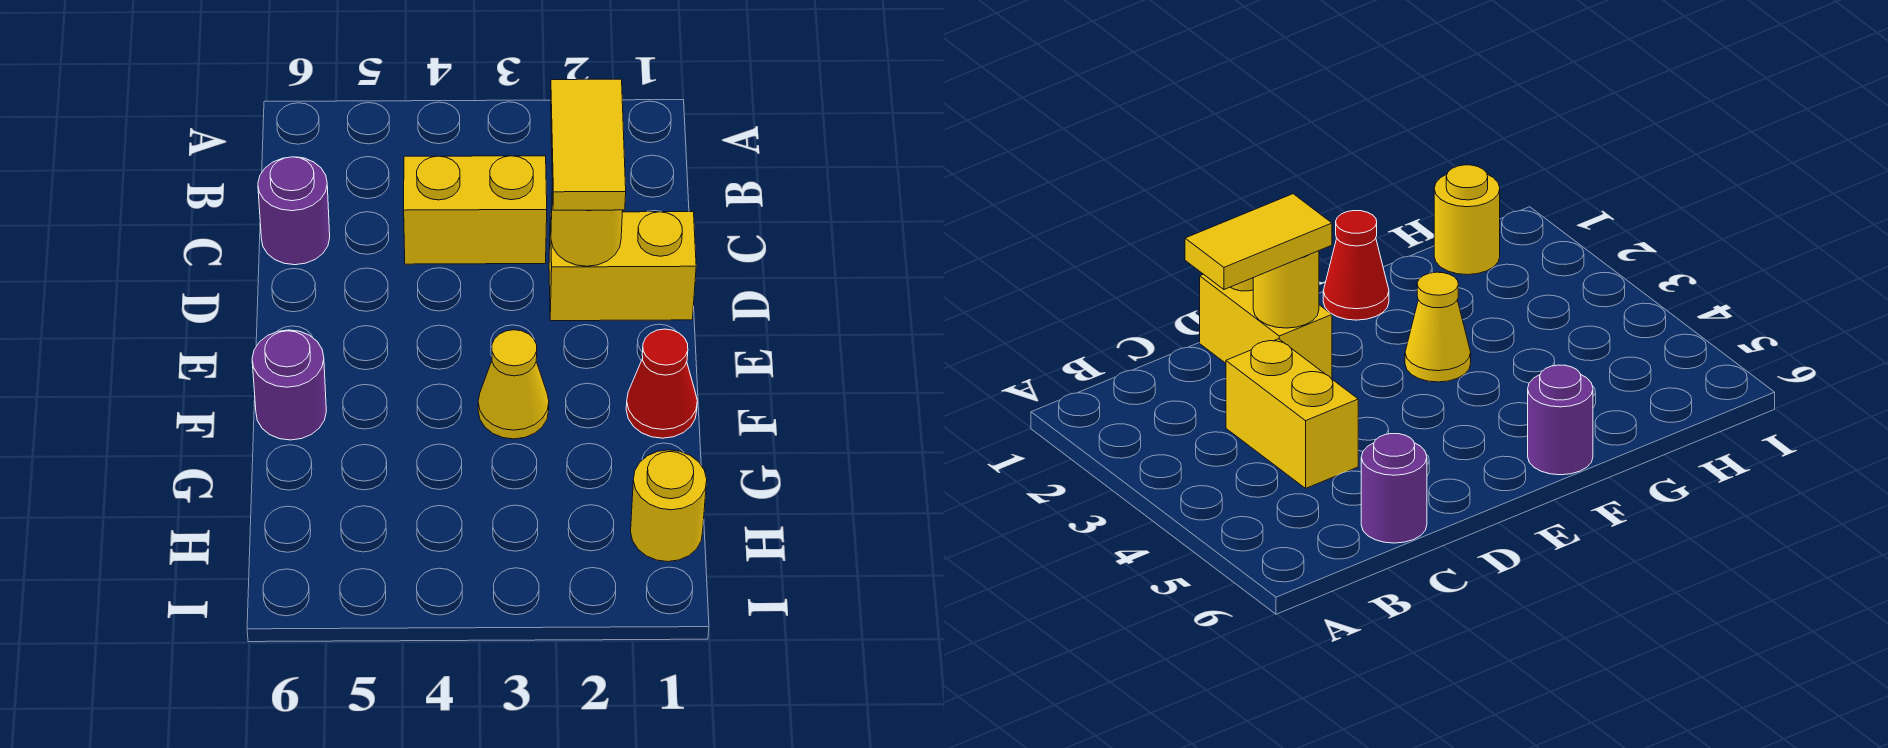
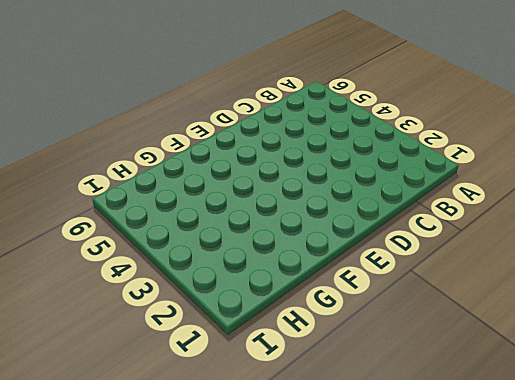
none -> yellow 1x2 brick [404,156,547,264]
none -> purple 1x1 round brick [258,157,330,265]

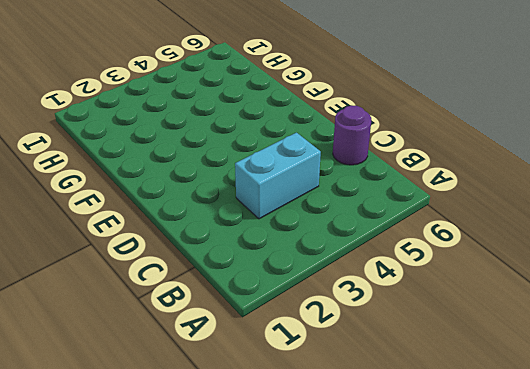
cyan 1x2 brick [235,133,321,219] -> yellow 1x2 brick [404,156,547,264]
none -> yellow 1x2 brick [549,212,696,321]
none -> red 1x1 cone [626,329,697,438]

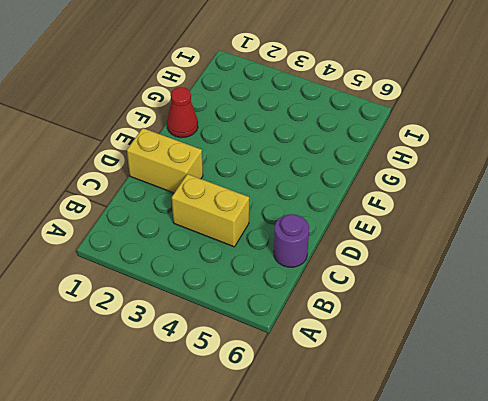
none -> yellow 1x1 cone [478,330,549,439]
none -> purple 1x1 round brick [252,330,326,440]

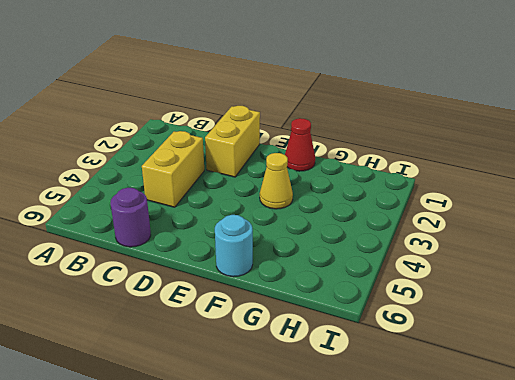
cyan 1x1 round brick [215,215,253,277] -> purple 1x1 round brick [252,330,326,440]
none -> yellow 1x1 round brick [631,450,707,562]
none -> yellow 1x1 round brick [551,187,623,266]

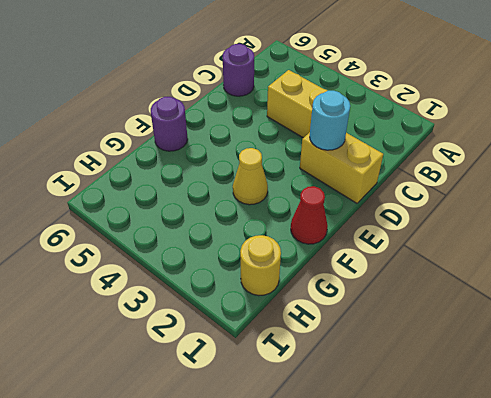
cyan 1x1 round brick [310,91,350,150] -> yellow 1x1 round brick [551,187,623,266]
none -> yellow 1x2 tile [550,79,626,210]

